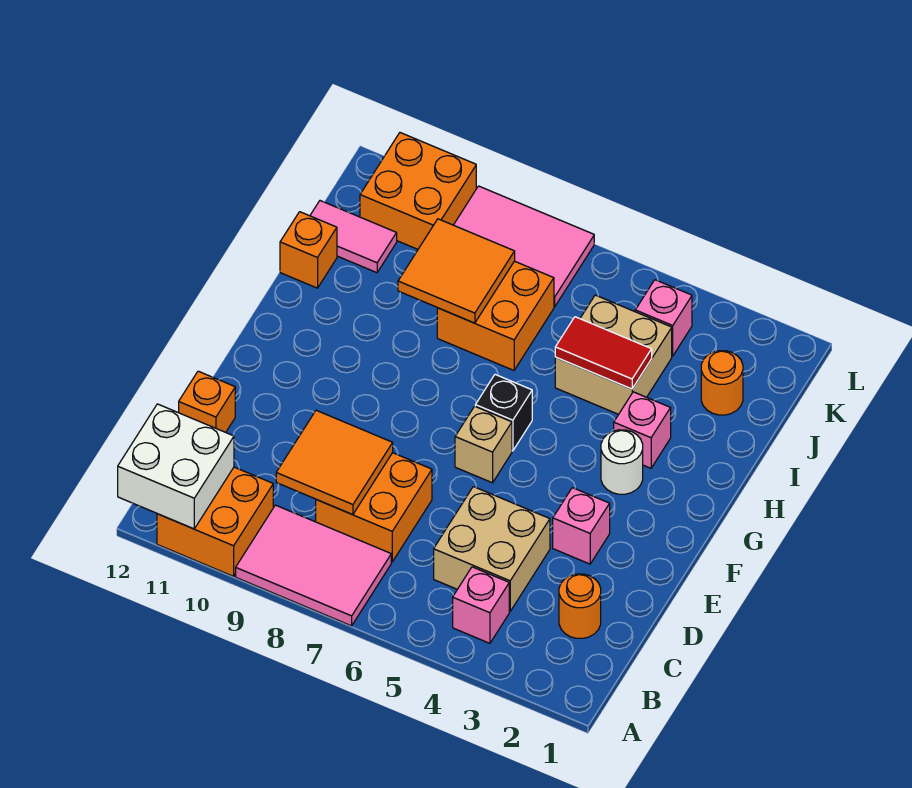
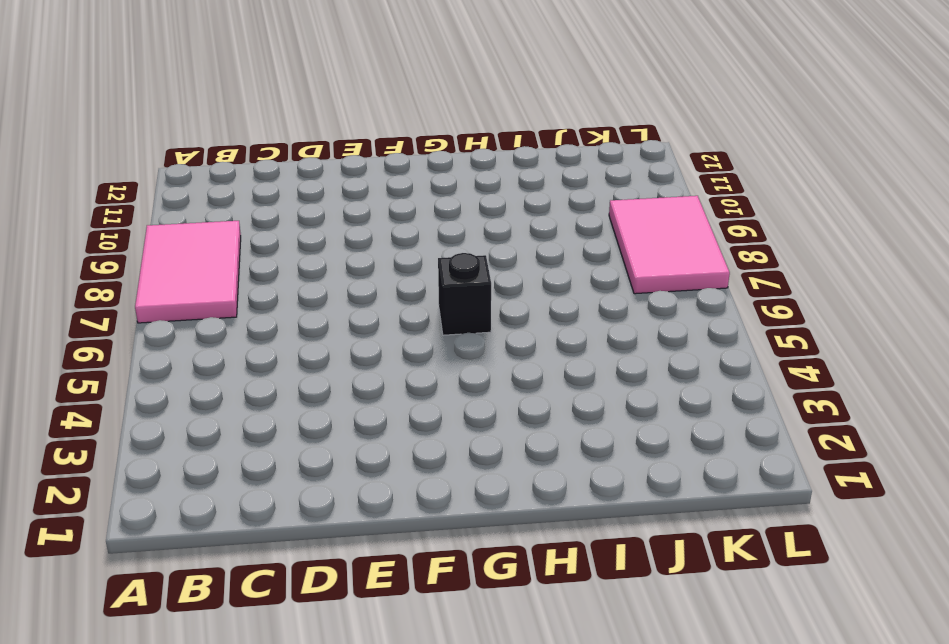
none -> orange 2x2 brick [157,467,273,576]
none -> pink 1x1 brick [453,567,509,643]
none -> orange 1x1 round brick [559,574,601,638]

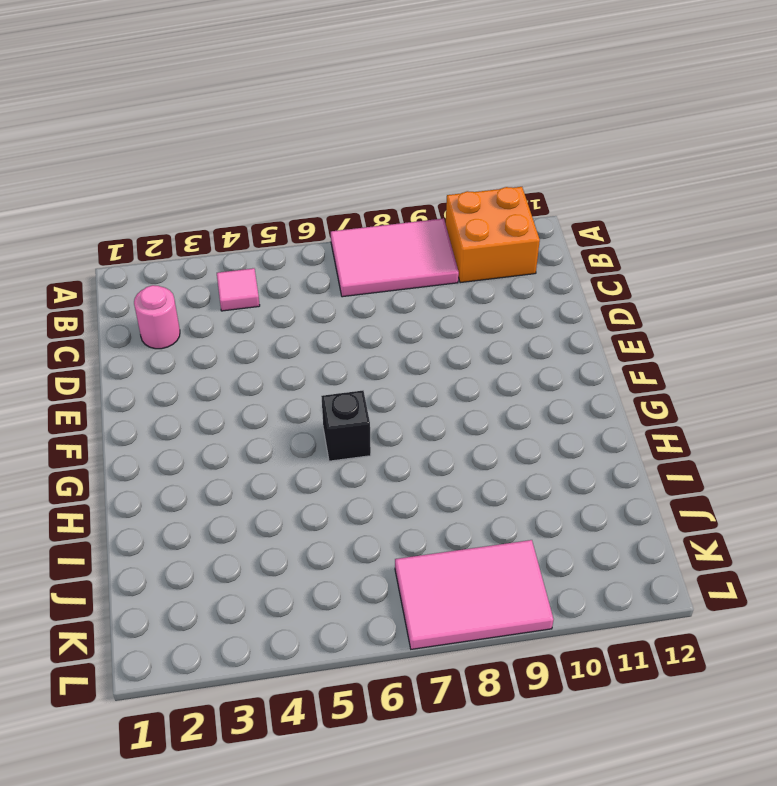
pink 1x1 tile [217,268,260,311] -> pink 1x1 brick [453,567,509,643]
pink 1x1 round brick [134,285,180,349] -> orange 1x1 round brick [559,574,601,638]
none -> tan 2x2 brick [434,487,550,611]
none -> orange 2x2 brick [316,453,432,562]
none -> orange 1x1 brick [179,371,235,432]

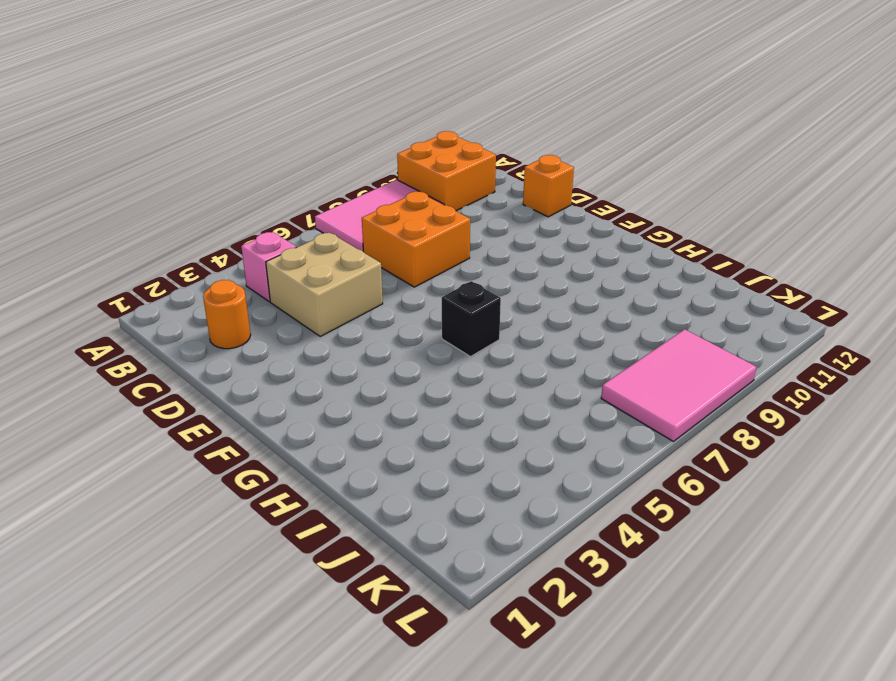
none -> pink 1x1 brick [553,488,610,564]
none -> tan 1x1 brick [455,406,512,483]
none -> white 1x1 round brick [601,430,643,494]

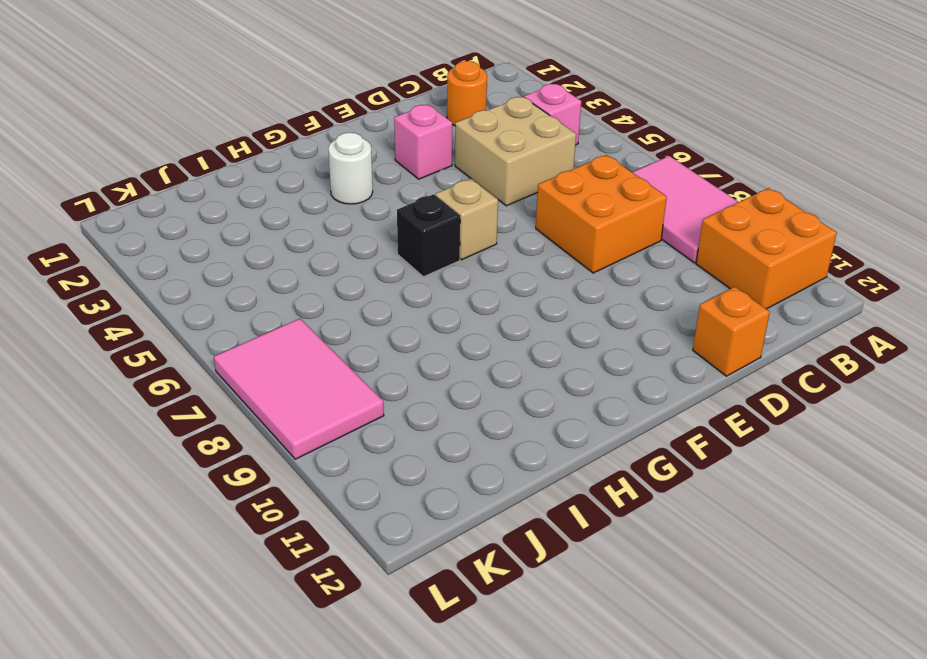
none -> pink 1x1 brick [614,392,671,468]
none -> tan 2x2 brick [555,295,672,414]
none -> orange 2x2 brick [437,261,554,370]

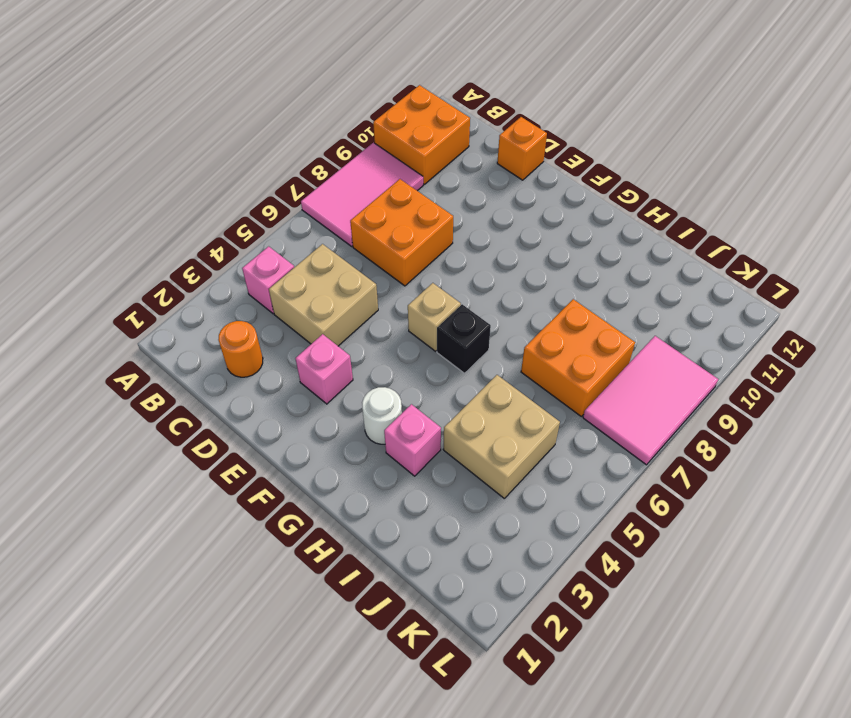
none -> orange 1x1 brick [280,212,337,288]
none -> orange 1x1 round brick [701,351,743,415]
none -> pink 1x2 tile [310,201,397,273]

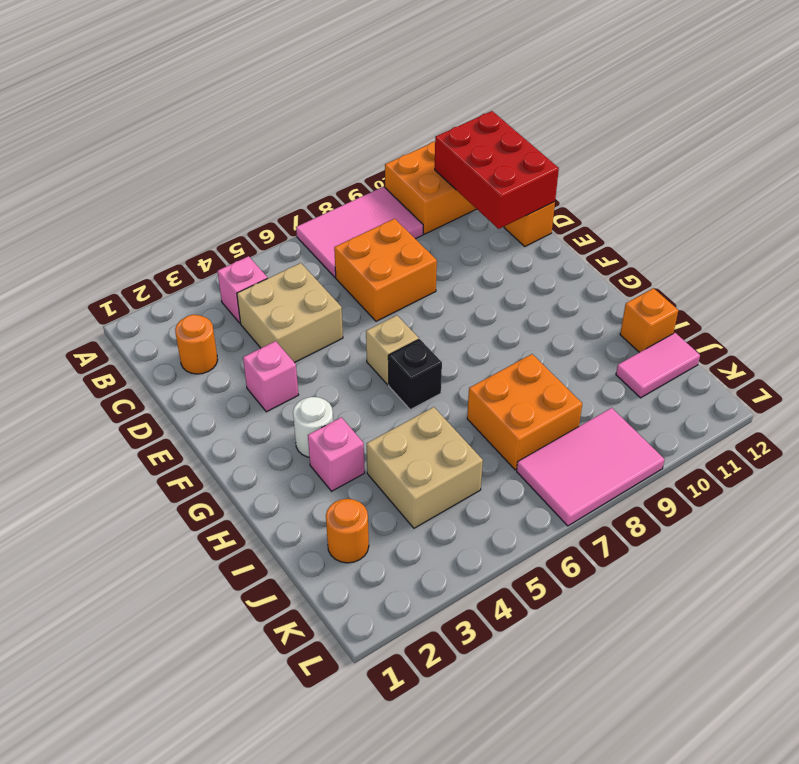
red 2x3 brick [435,111,559,229] -> white 2x2 brick [118,404,234,529]
none -> pink 1x1 brick [635,280,692,356]
none -> orange 2x2 brick [360,133,476,249]
none -> orange 2x2 tile [276,410,393,515]

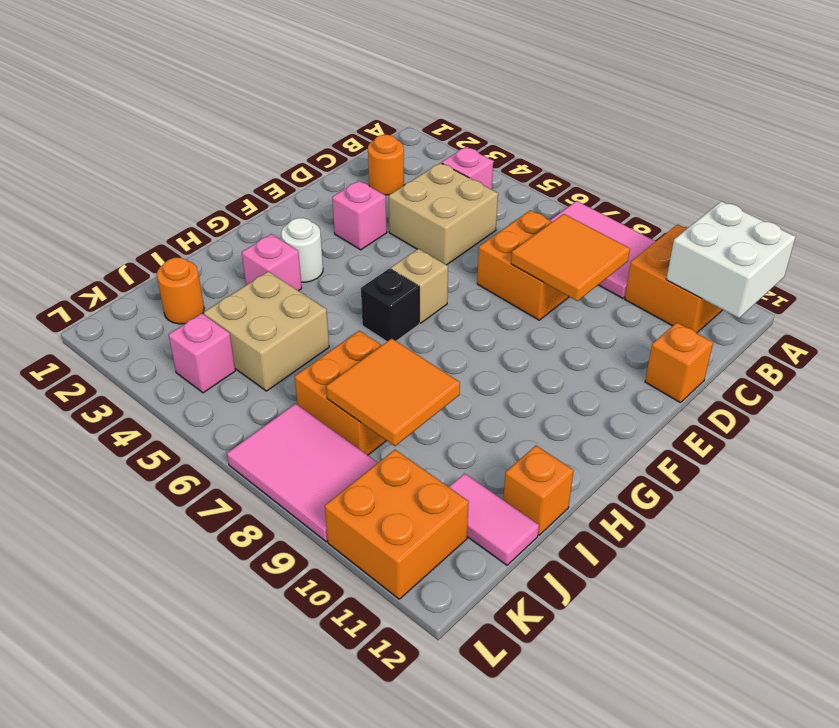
none -> red 1x2 tile [555,317,652,389]

